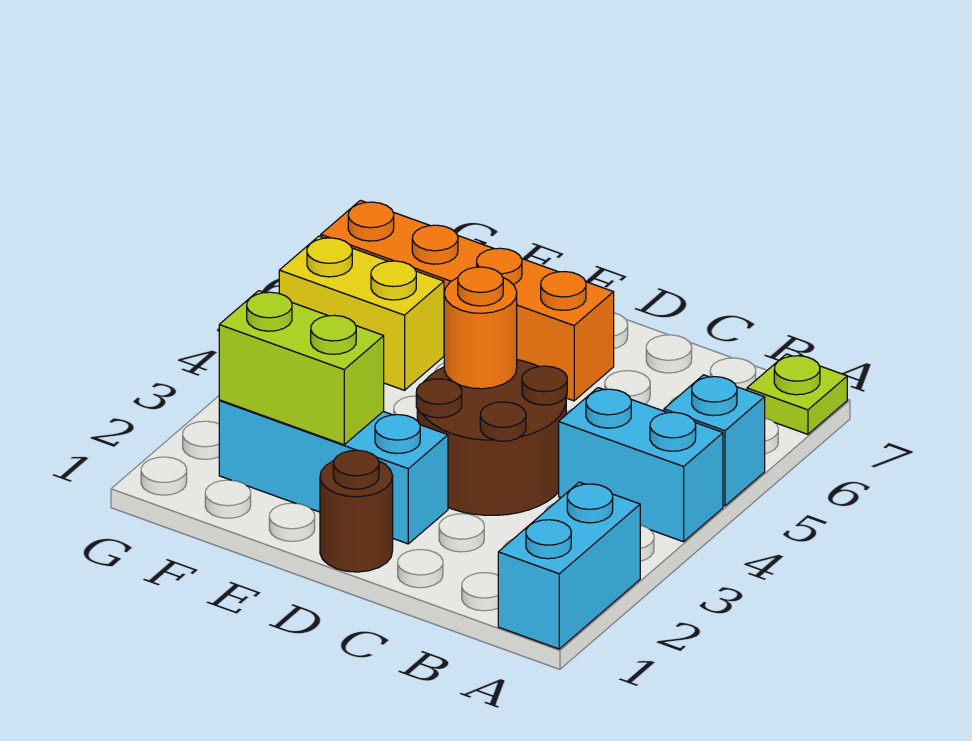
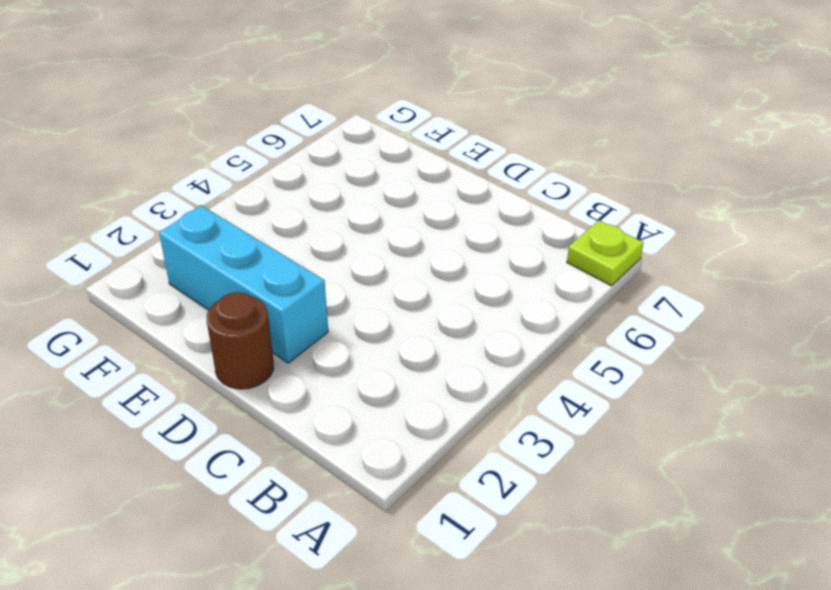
none -> cyan 1x2 brick [498,482,640,649]
none -> cyan 1x2 brick [559,388,723,542]

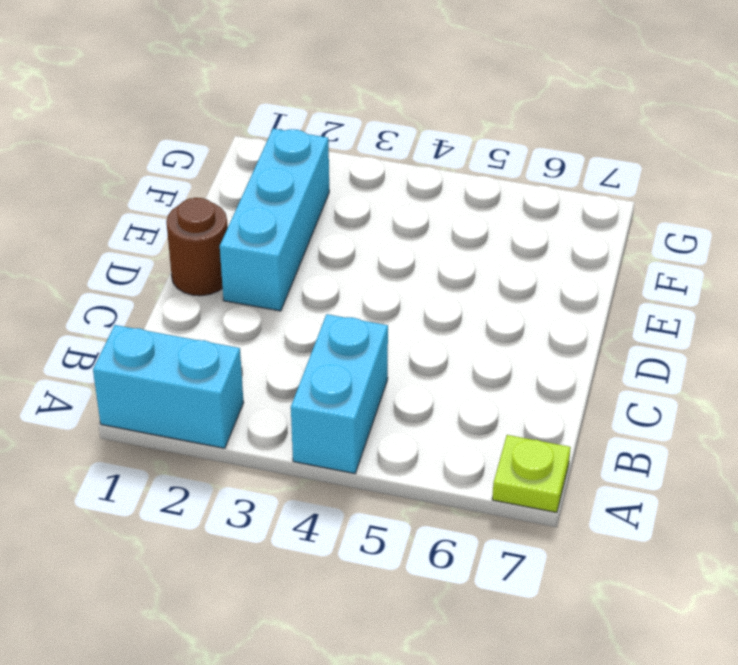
none -> cyan 1x1 brick [664,375,765,506]
none -> brown 2x2 round brick [416,360,567,515]

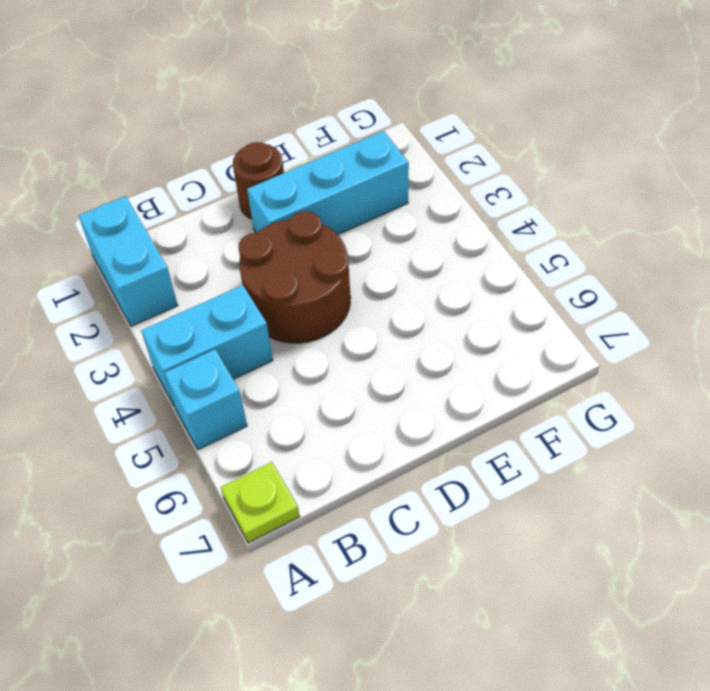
none -> orange 1x4 brick [321,200,614,401]
none -> yellow 1x2 brick [279,236,444,390]

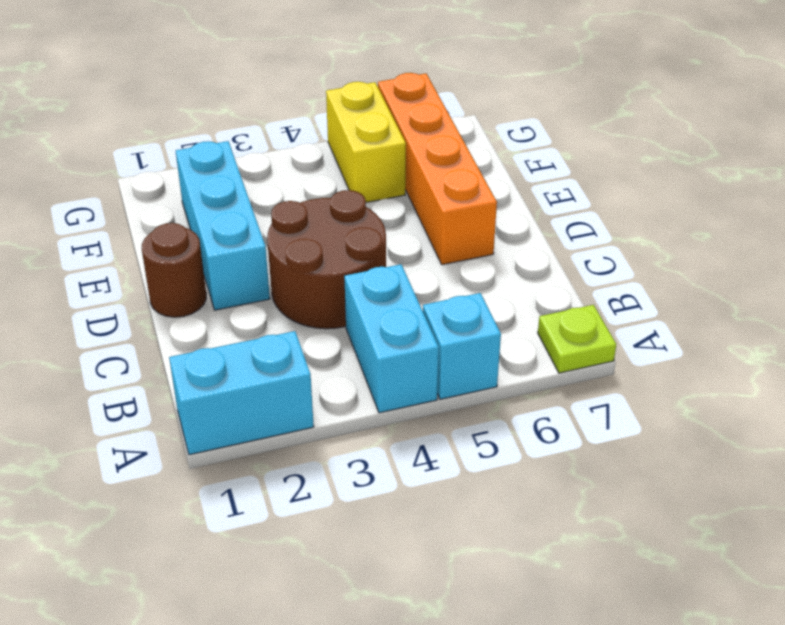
none -> orange 1x1 round brick [444,267,517,389]
none -> lime 1x2 brick [219,291,384,445]

